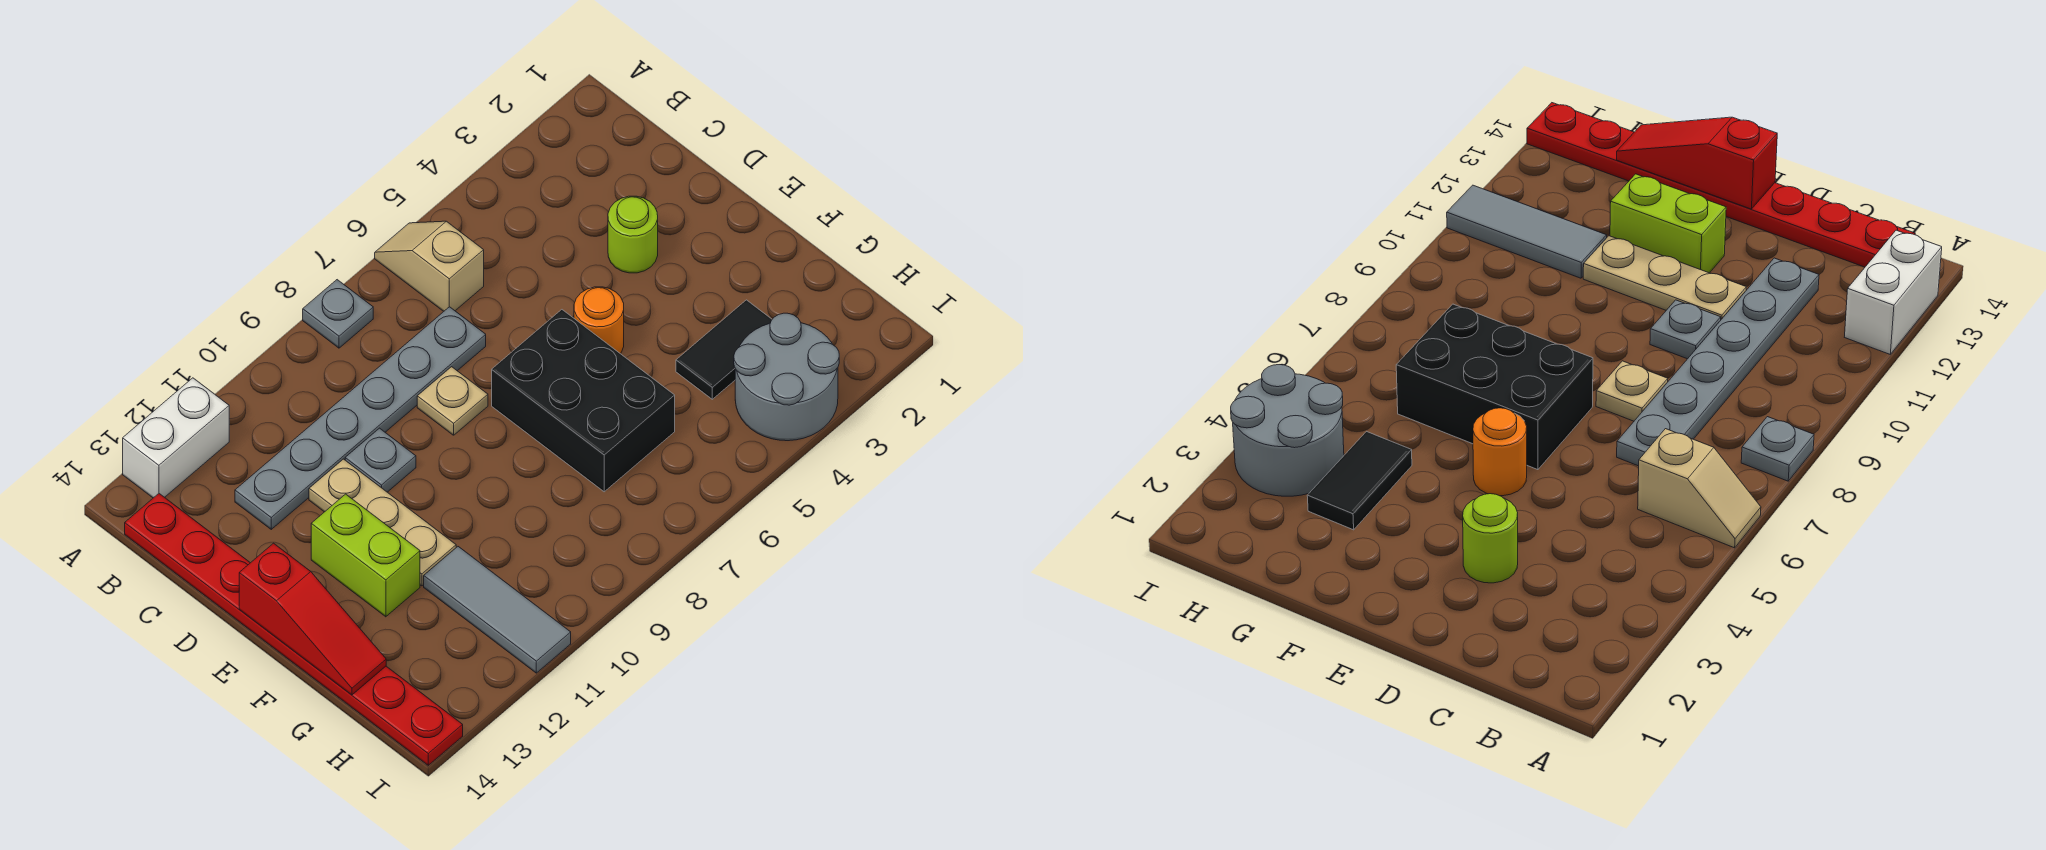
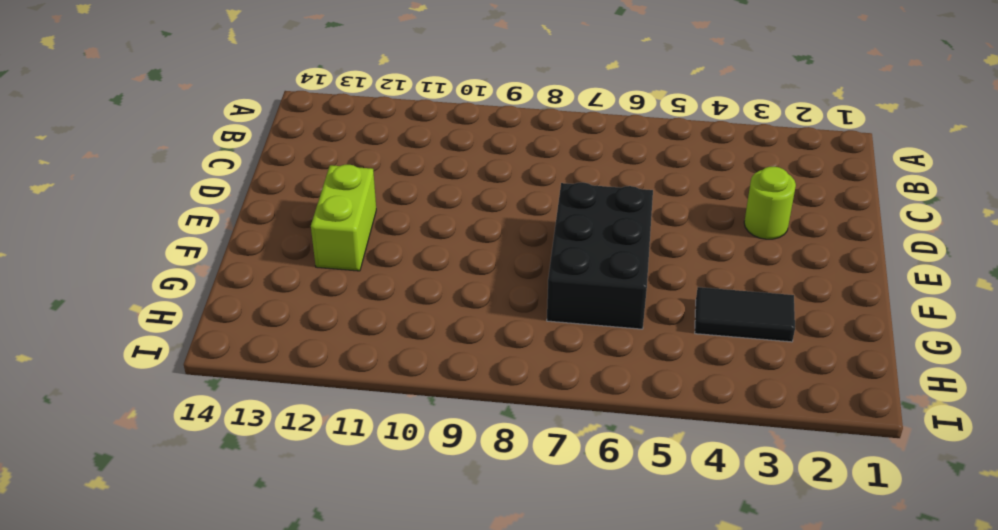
none -> tan 1x2 slope [375,221,484,311]
none -> grey 1x1 plate [303,280,373,348]
none -> white 1x2 brick [123,378,229,498]

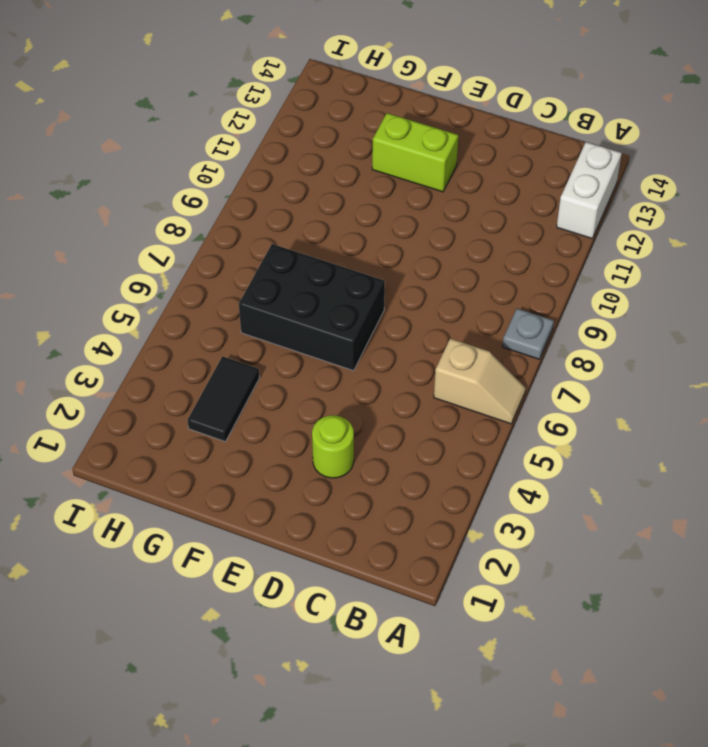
none -> red 1x8 plate [125,494,463,765]
none -> grey 1x6 plate [235,307,486,529]
none -> tan 1x1 plate [417,367,488,435]

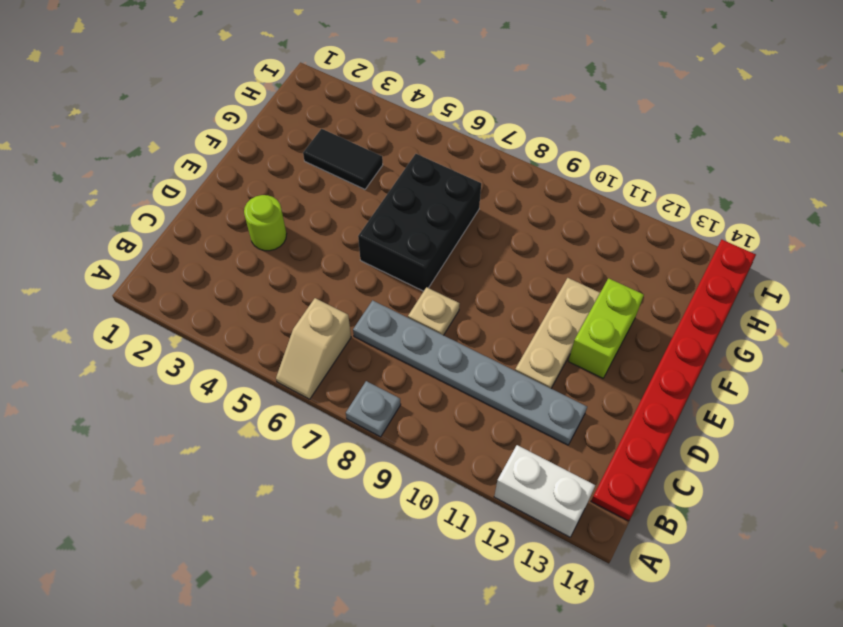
none -> grey 1x1 plate [345,428,416,492]
none -> orange 1x1 round brick [574,287,624,354]
none -> grey 1x3 tile [424,547,571,673]

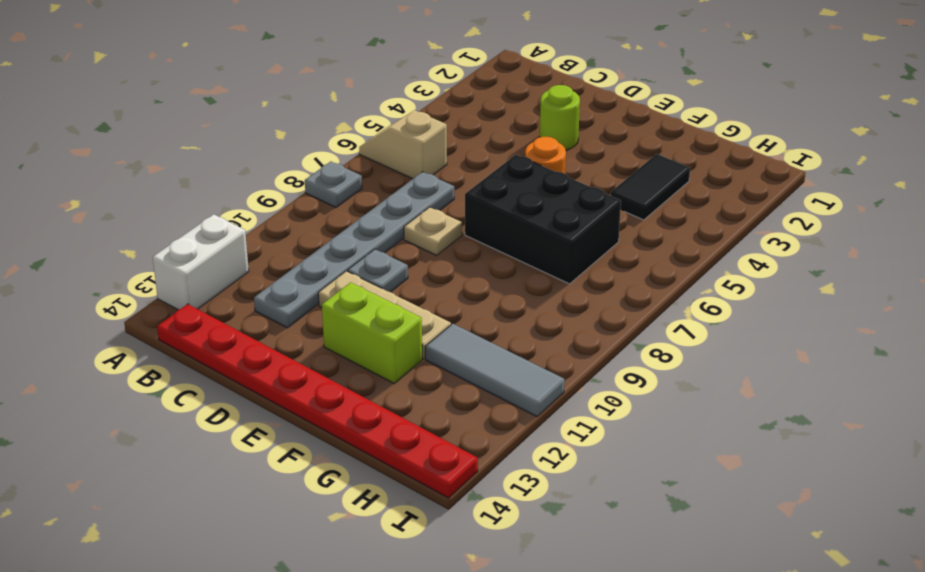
none -> grey 2x2 round brick [734,313,839,441]
none -> red 1x3 slope [239,543,386,695]

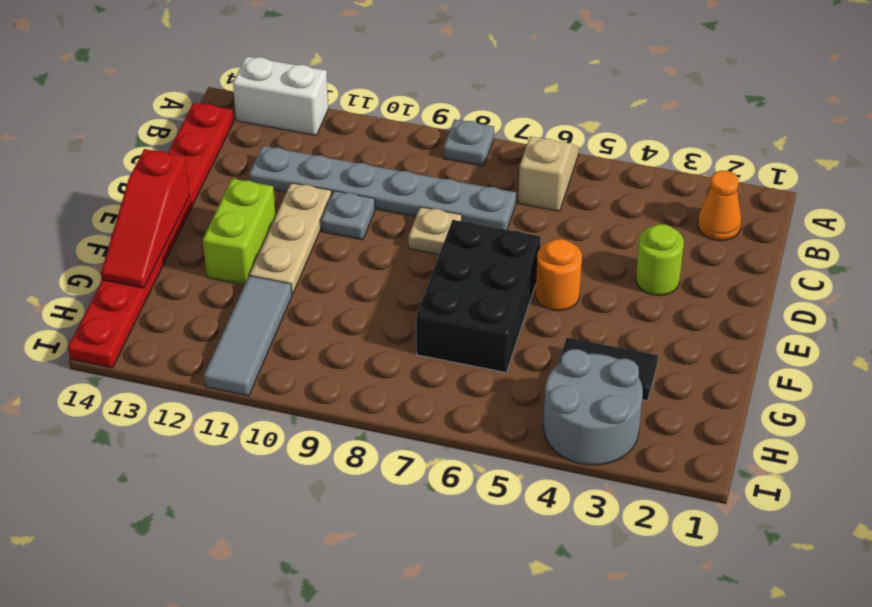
orange 1x1 cone [698,171,741,241] -> none

